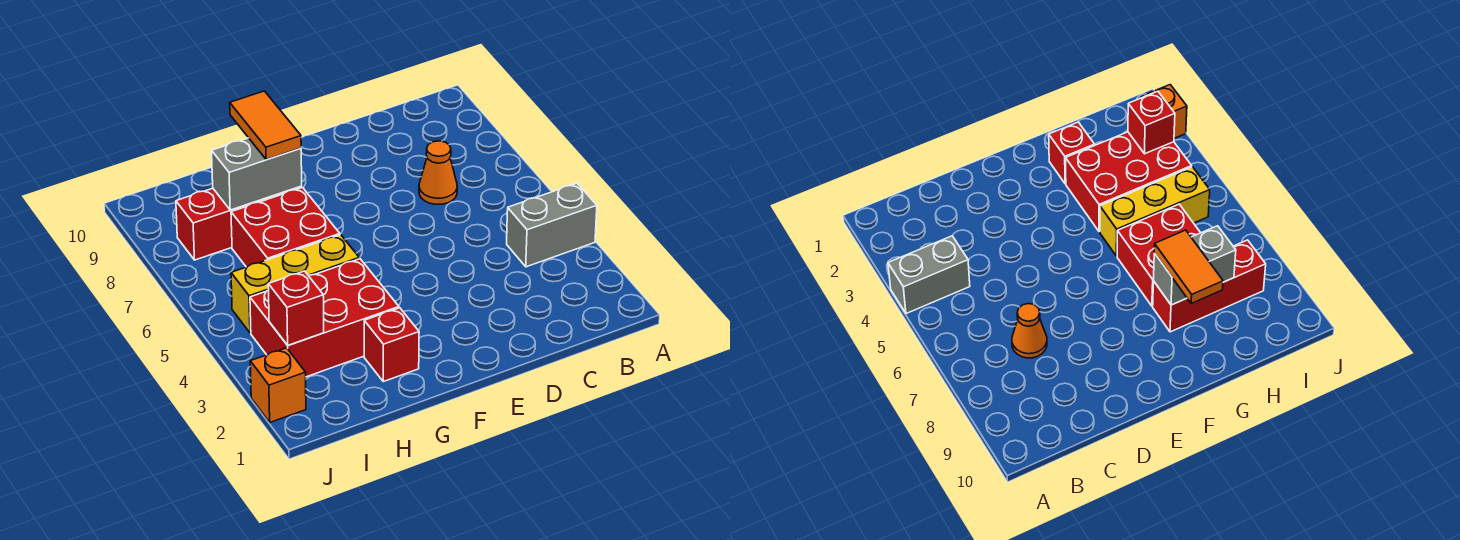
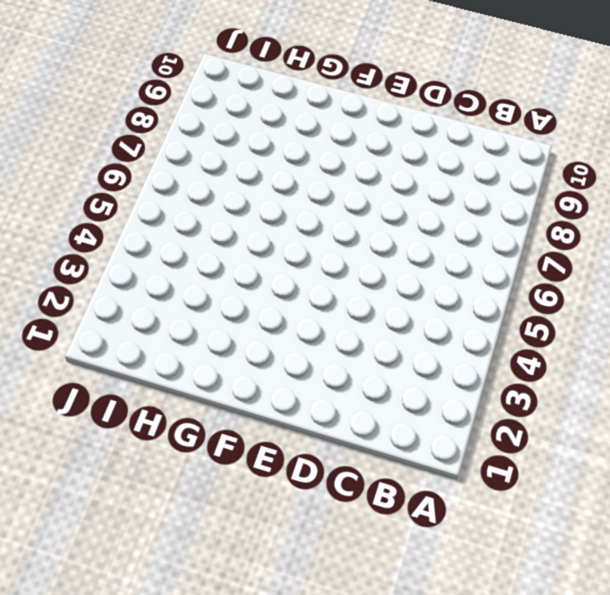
none -> grey 1x2 brick [507,183,597,267]
none -> orange 1x1 cone [419,141,457,204]

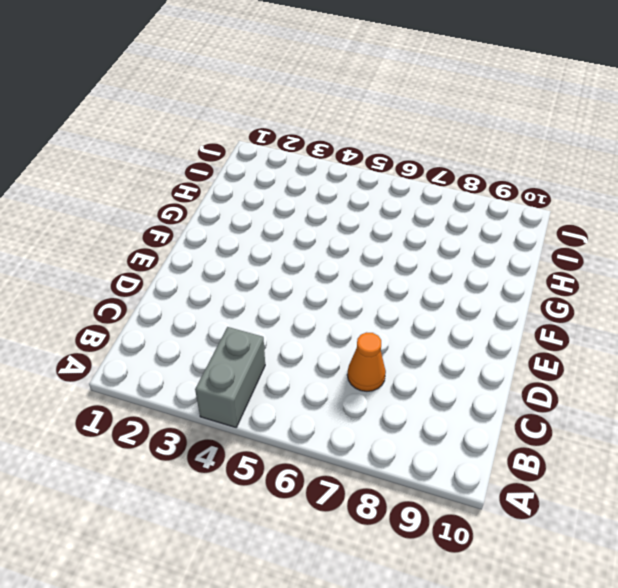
none -> red 1x1 brick [364,308,419,382]
none -> red 2x3 brick [250,259,399,377]

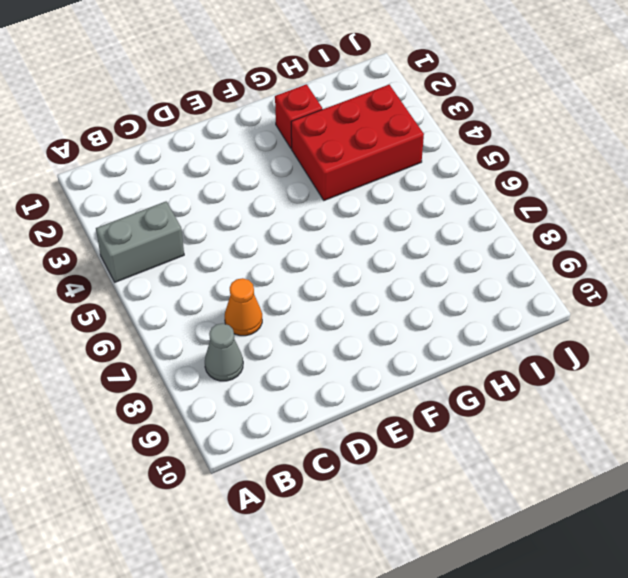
grey 1x1 cone [205,323,243,381] -> none
none -> yellow 1x3 brick [231,235,359,333]
none -> red 2x2 brick [231,188,340,267]

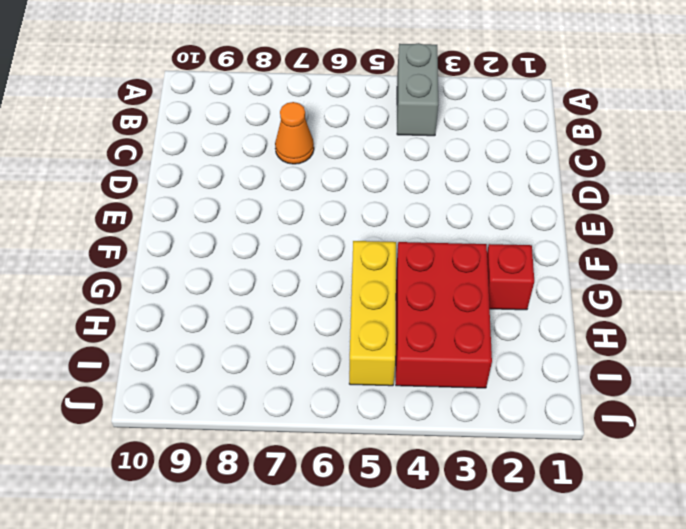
none -> red 2x2 brick [231,188,340,267]
none -> red 1x3 brick [176,186,302,260]

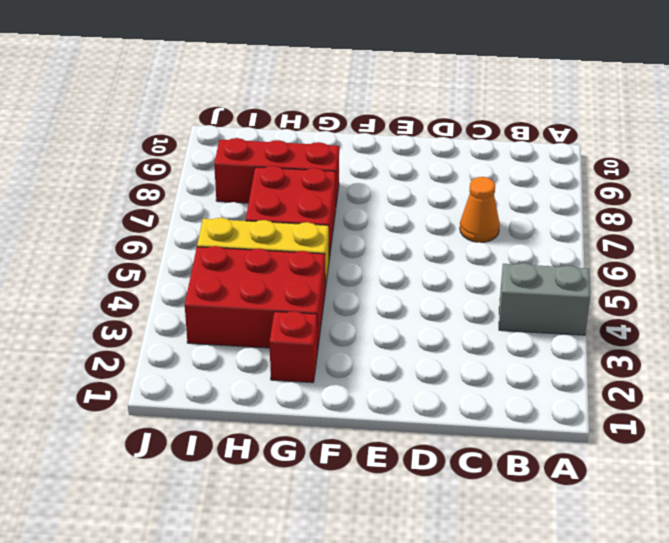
none -> orange 1x1 brick [250,348,306,422]
none -> grey 1x2 brick [212,138,302,210]

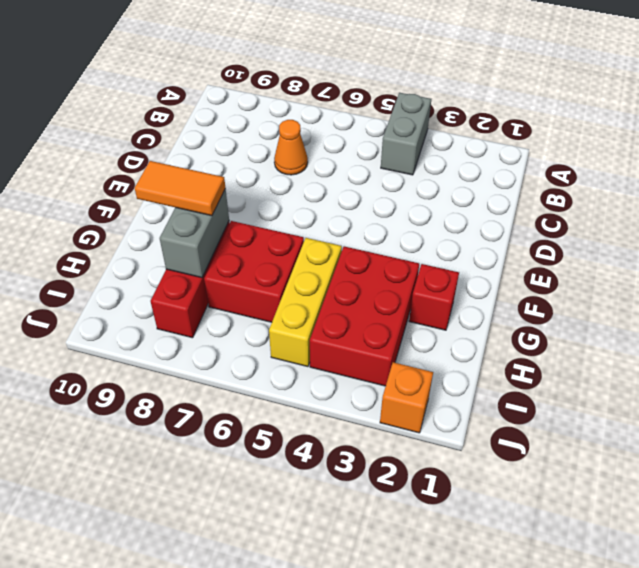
none -> red 1x1 brick [268,271,324,345]

